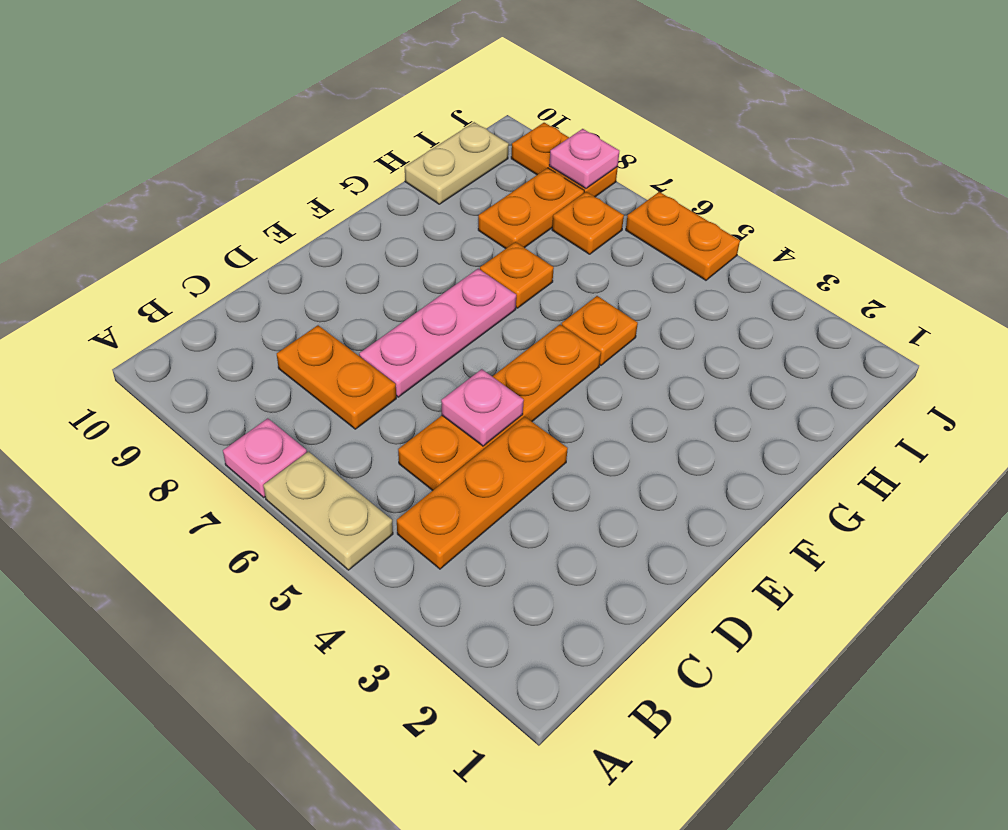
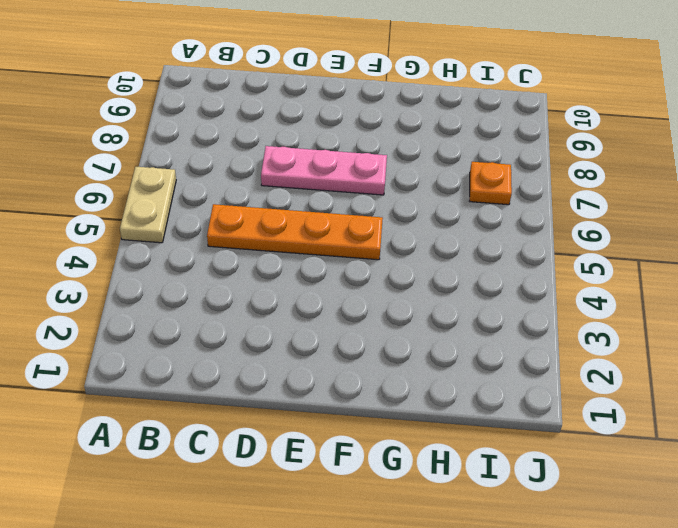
none -> pink 1x1 plate [223,418,307,497]
none -> orange 1x3 plate [397,417,568,569]
none -> orange 1x2 plate [277,325,396,429]

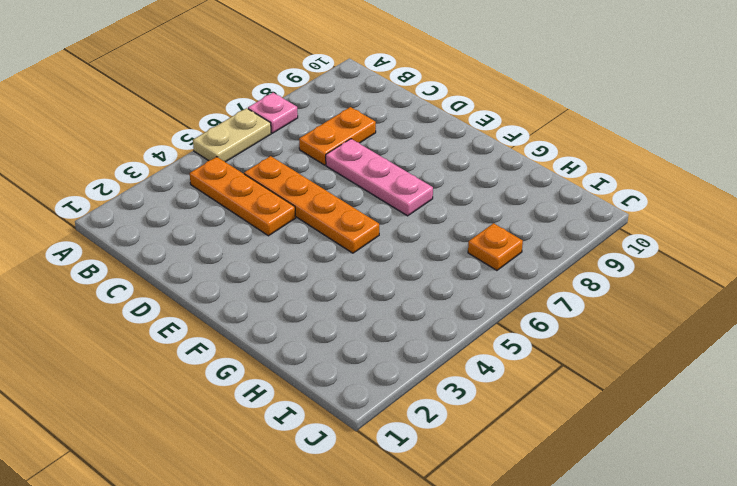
none -> orange 1x1 plate [562,296,638,365]
none -> orange 1x1 plate [480,242,554,308]
none -> orange 1x2 plate [478,168,584,249]

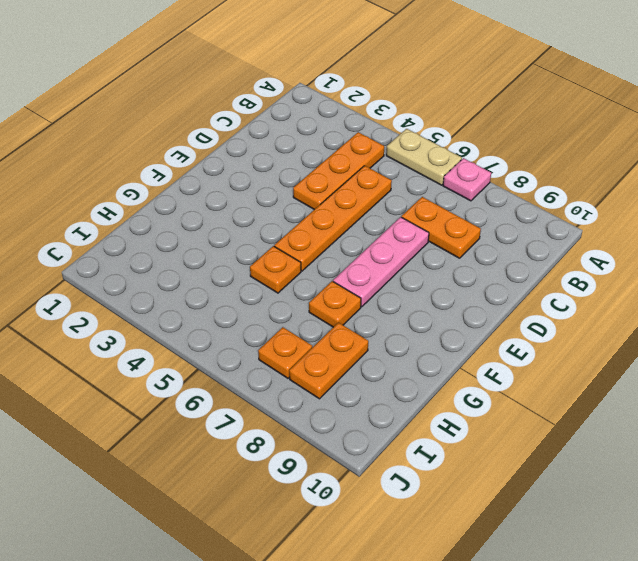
none -> tan 1x2 plate [405,122,509,204]
none -> orange 1x2 plate [626,192,740,280]
none -> orange 1x2 plate [511,123,618,197]

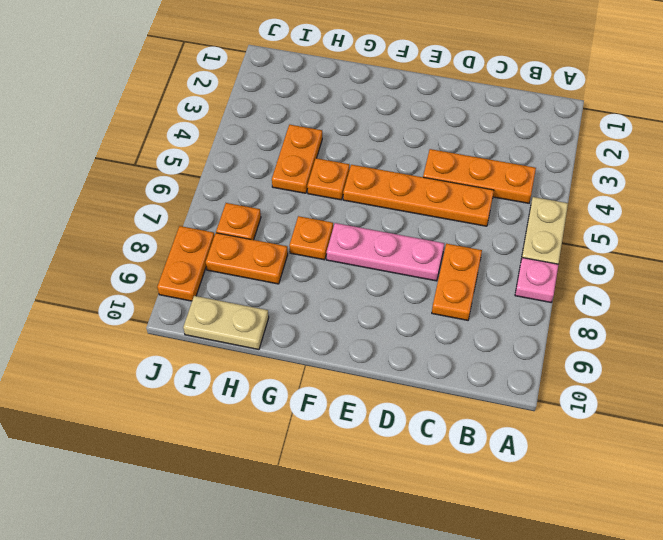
orange 1x2 plate [272,125,322,193] -> orange 1x2 plate moved to [626,192,740,280]
none -> pink 1x1 plate [441,369,524,446]
none -> pink 1x1 plate [549,129,619,189]

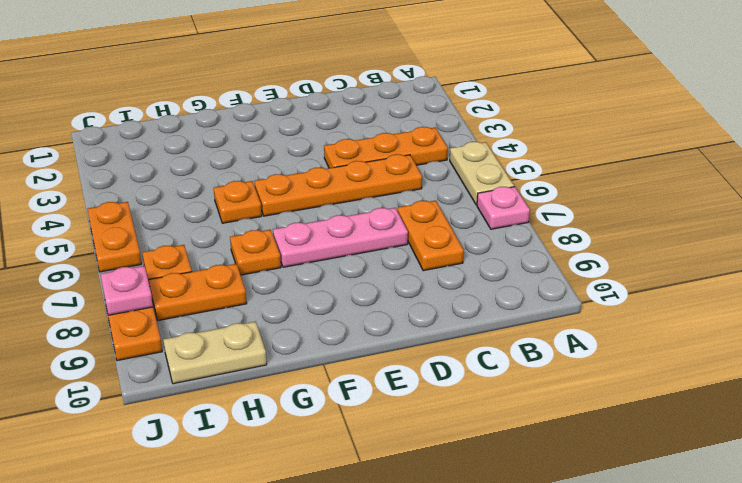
none -> pink 1x1 plate [441,369,524,446]

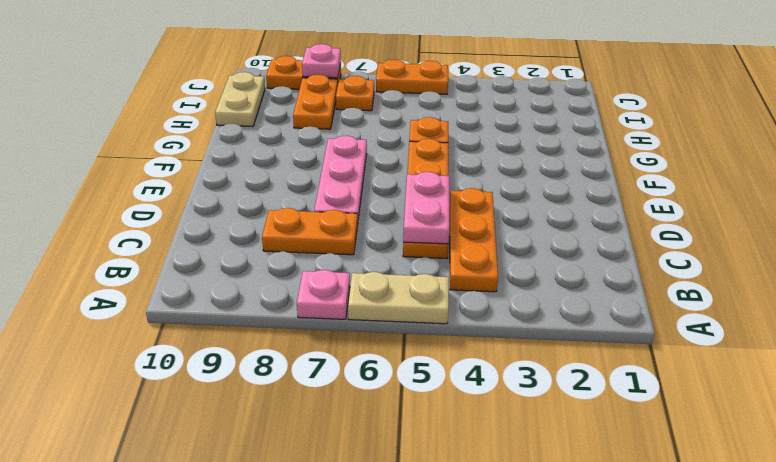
pink 1x2 plate [403,172,449,244] -> pink 1x1 plate [441,369,524,446]
none -> orange 1x1 plate [480,242,554,308]

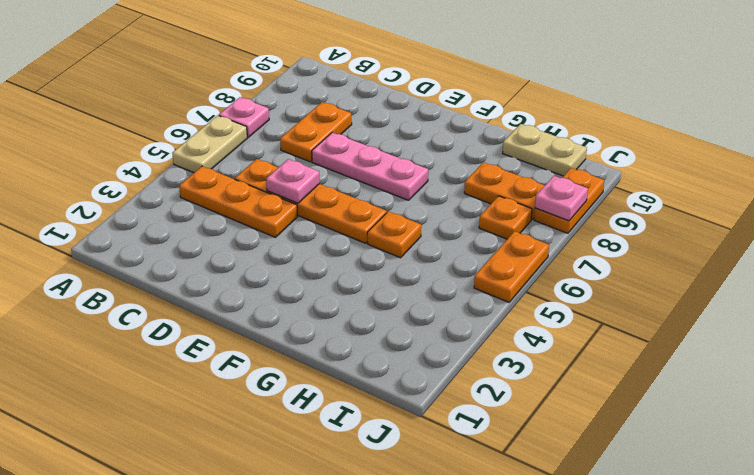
none -> orange 1x1 plate [480,242,554,308]

